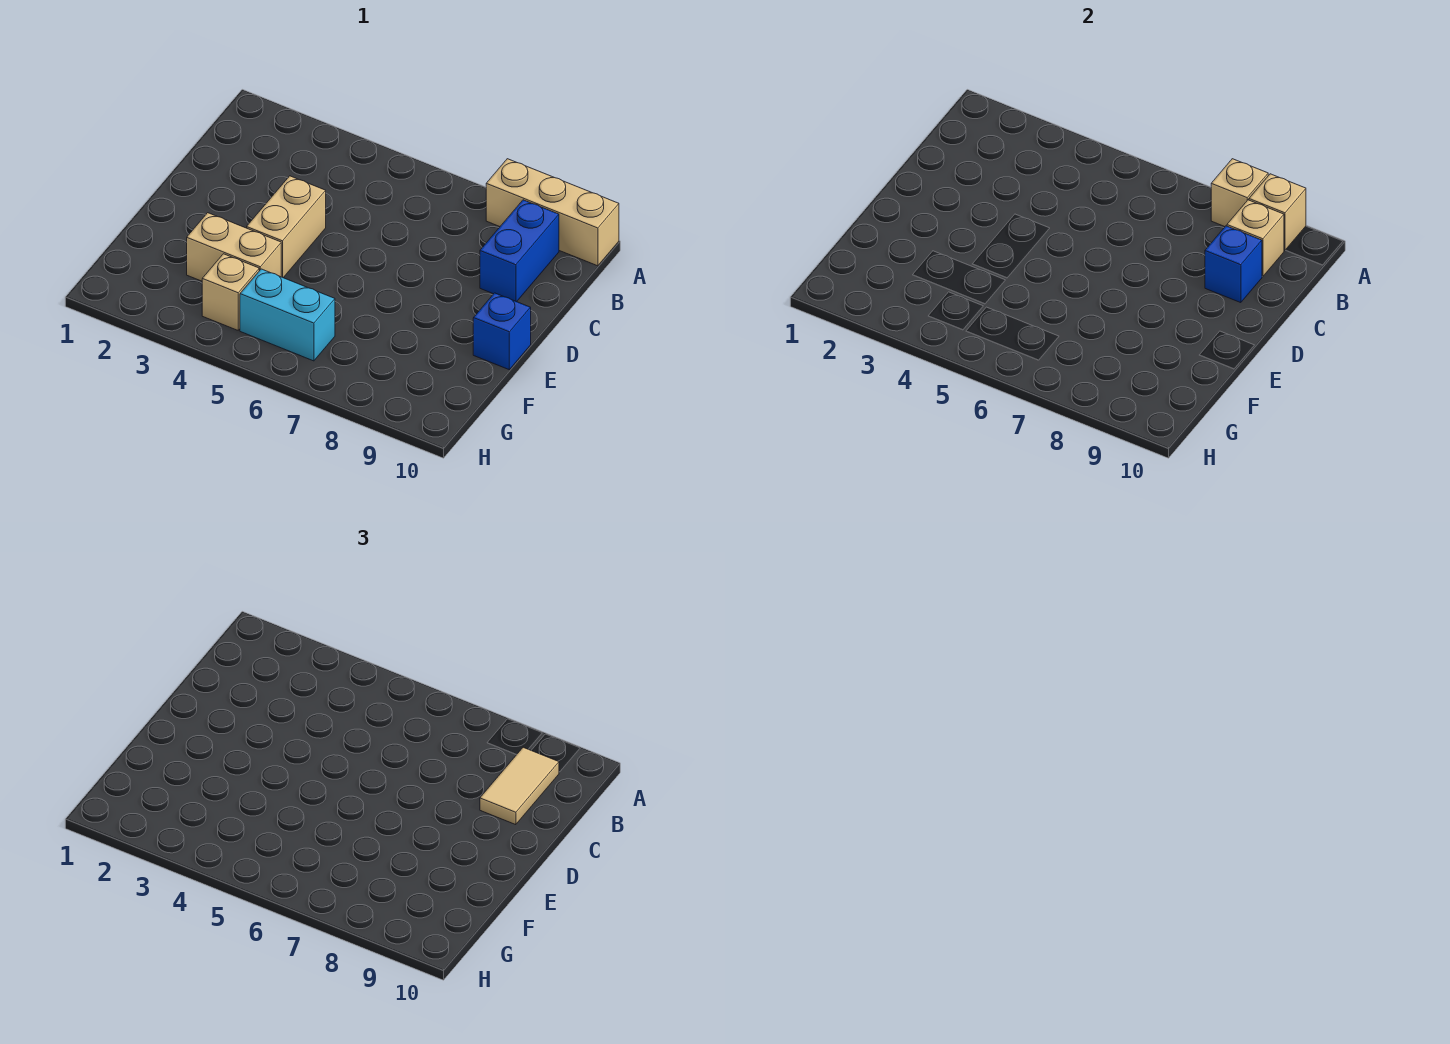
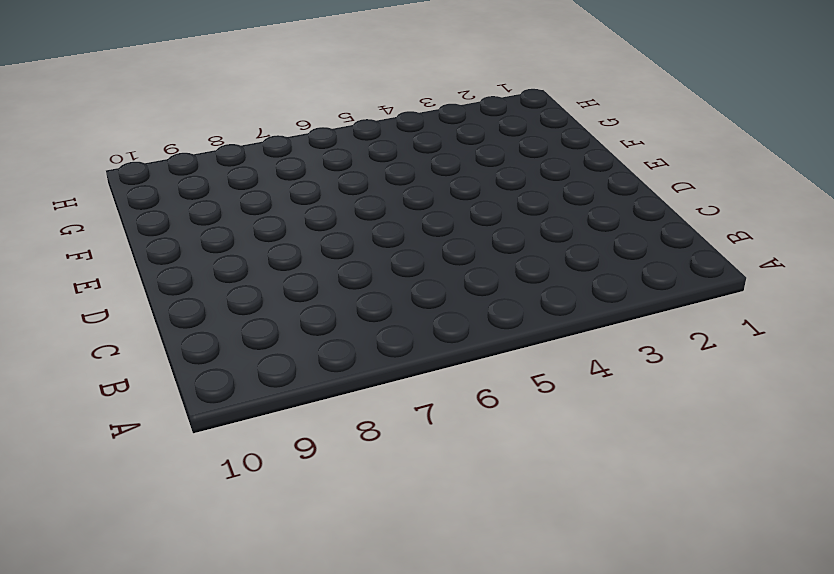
none -> tan 1x3 brick [486,159,619,266]
none -> blue 1x2 brick [480,200,559,302]
none -> tan 1x2 brick [247,176,326,278]

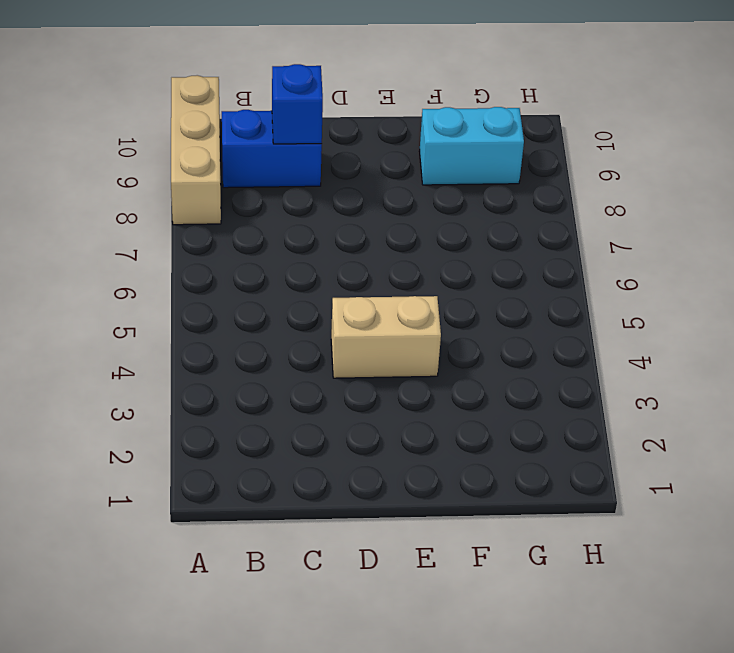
cyan 1x2 brick [419,107,524,185] -> cyan 1x2 brick turned to [240,269,335,361]
none -> blue 1x1 brick [473,293,531,370]
none -> tan 1x2 brick [187,213,281,281]
none -> tan 1x1 brick [202,254,259,330]

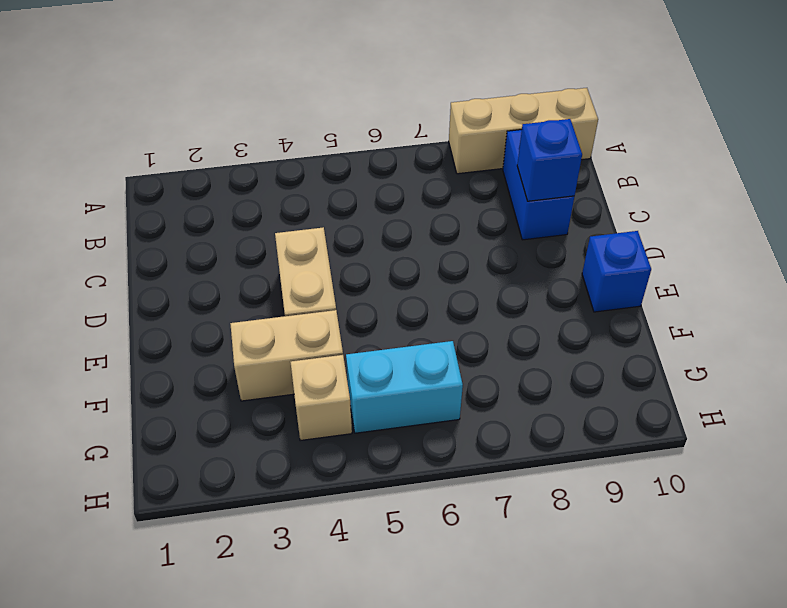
none -> tan 1x1 brick [1211,159,1268,227]
none -> tan 1x1 brick [1249,174,1306,251]
none -> tan 1x1 brick [1227,200,1284,277]

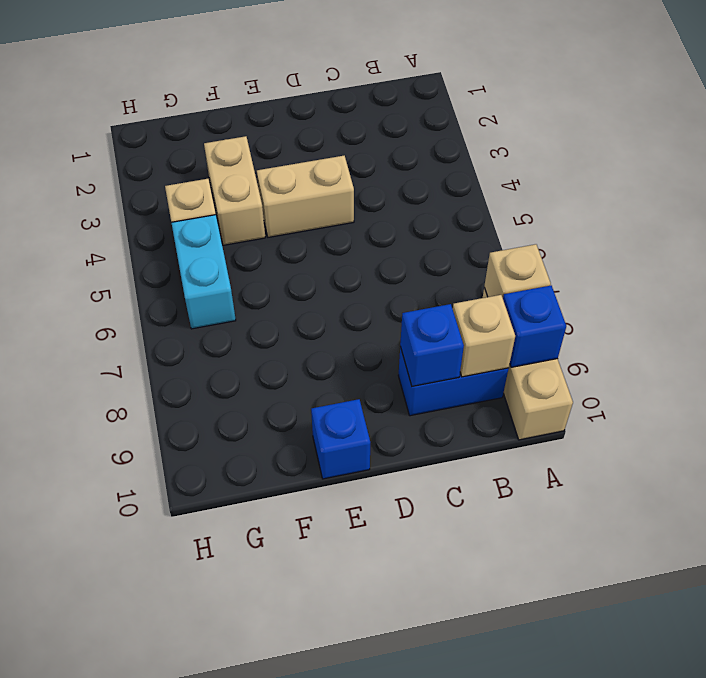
blue 1x1 brick [503,285,566,367] -> tan 1x1 brick [1249,174,1306,251]
none -> tan 1x2 tile [480,747,559,825]

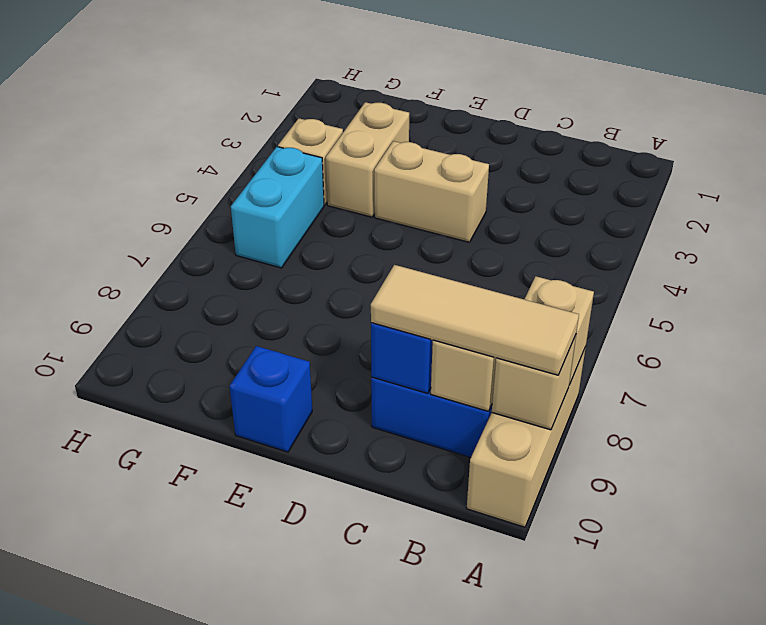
tan 1x3 tile [371,265,579,375] -> tan 1x2 tile [480,747,559,825]

